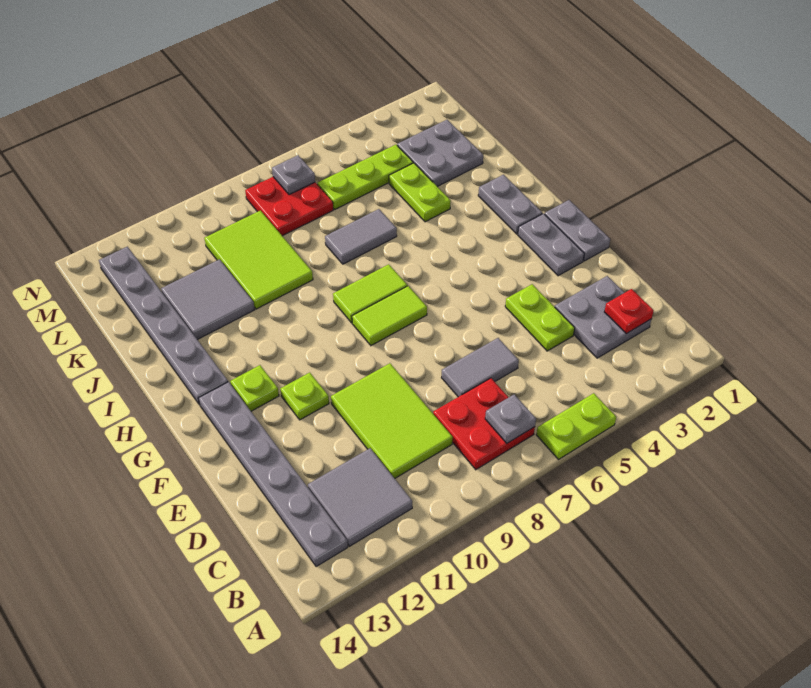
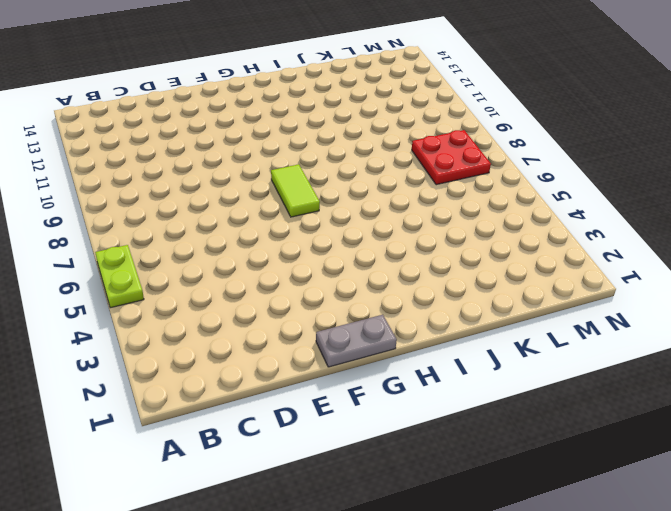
none -> red 2x2 plate [433,378,535,470]
none -> grey 2x2 tile [308,448,412,546]
none -> grey 1x6 plate [199,382,348,567]

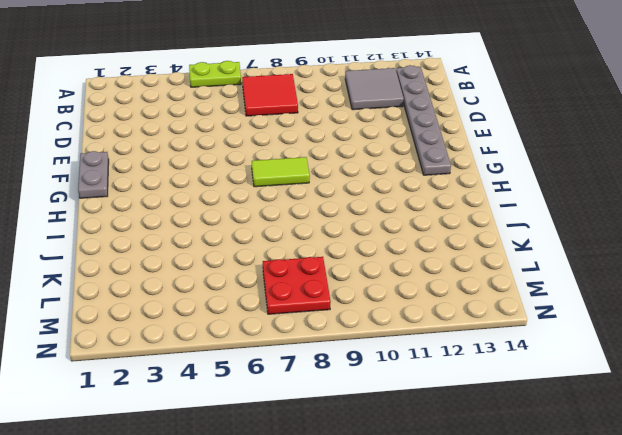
red 2x2 tile [242,74,298,116] -> red 2x2 plate [433,378,535,470]
none -> grey 2x2 plate [555,276,651,358]
none -> lime 2x3 tile [331,363,453,478]
none -> lime 1x2 plate [505,284,575,351]

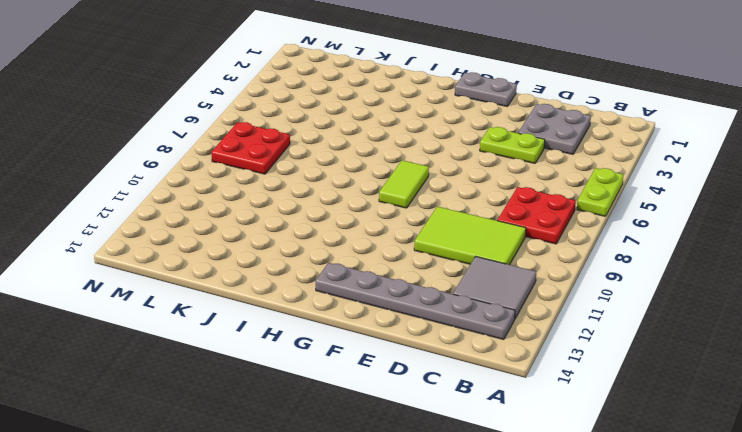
none -> grey 1x2 tile [442,338,519,397]
none -> grey 1x2 plate [518,214,584,276]
none -> lime 1x1 plate [280,373,329,420]

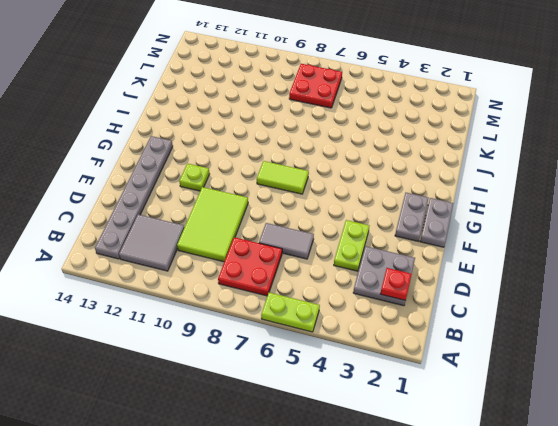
none -> lime 1x1 plate [230,365,279,411]
none -> grey 1x2 plate [478,175,542,234]
none -> lime 1x2 tile [333,264,407,323]

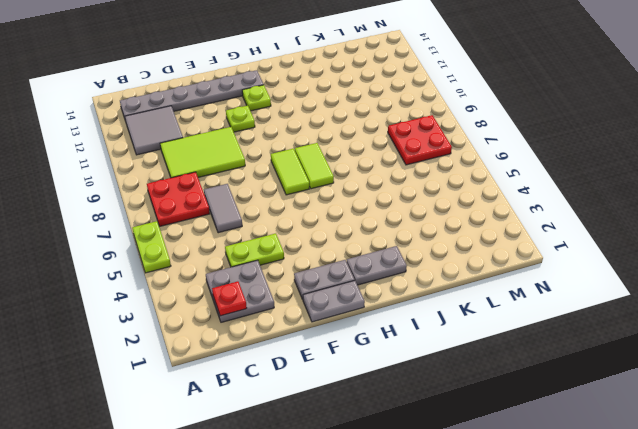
none -> grey 1x6 plate [99,247,228,405]
none -> lime 1x2 plate [389,163,451,222]
none -> grey 1x2 tile [325,209,397,264]

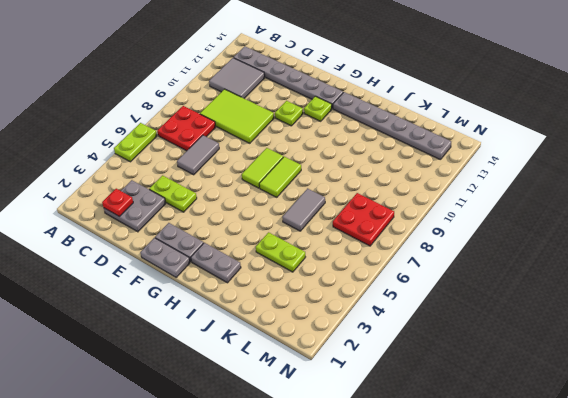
none -> lime 2x3 tile [205,211,313,309]
none -> grey 2x2 tile [161,259,255,340]
none -> grey 2x2 plate [397,120,483,187]

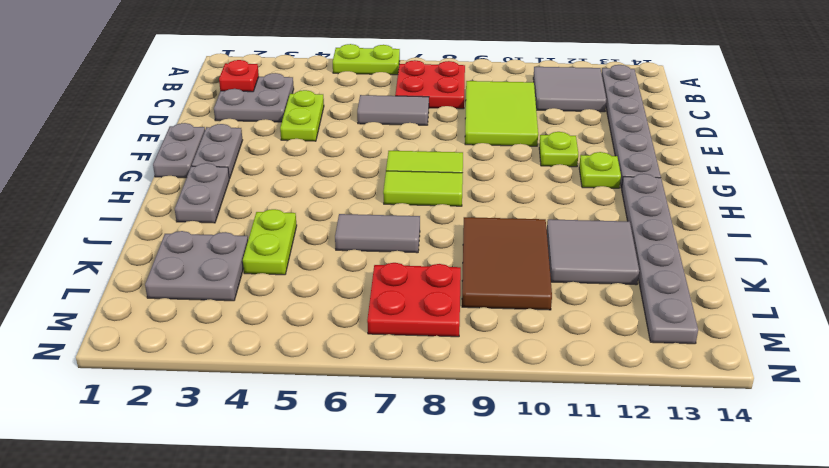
brown 2x3 tile [462,217,552,310] -> lime 2x3 tile [205,211,313,309]
none -> lime 1x3 plate [317,145,413,209]
none -> grey 1x1 plate [485,394,536,443]
none -> grey 1x1 plate [272,155,315,195]

